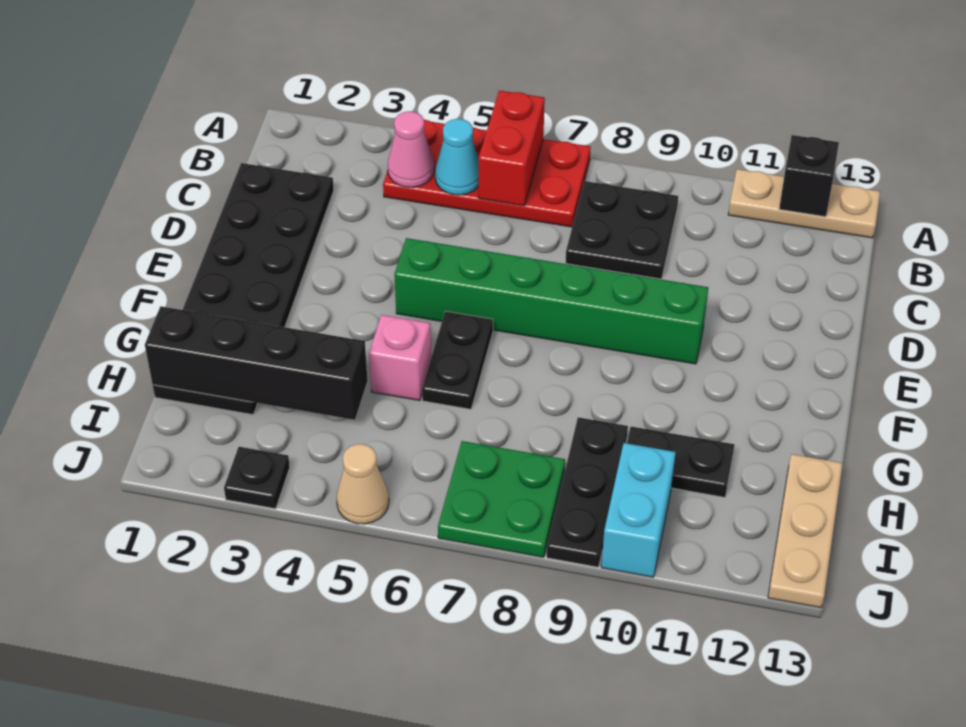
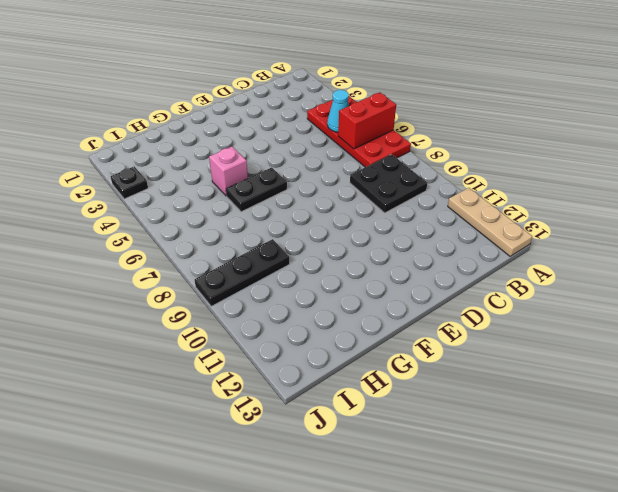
none -> black 2x6 plate [153,163,334,415]
none -> green 1x6 brick [394,238,708,364]
none -> black 1x2 plate [627,427,734,497]

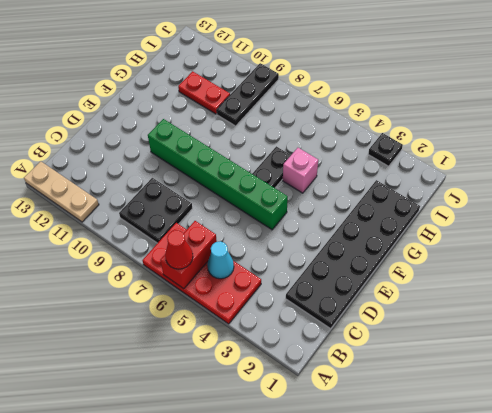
red 1x1 cone [165,230,193,269] -> none
red 1x2 plate [178,71,230,114] -> black 1x2 plate [627,427,734,497]
none -> tan 1x3 plate [768,454,843,608]
none -> green 2x2 plate [438,441,565,557]
none -> cyan 1x2 brick [601,443,676,577]

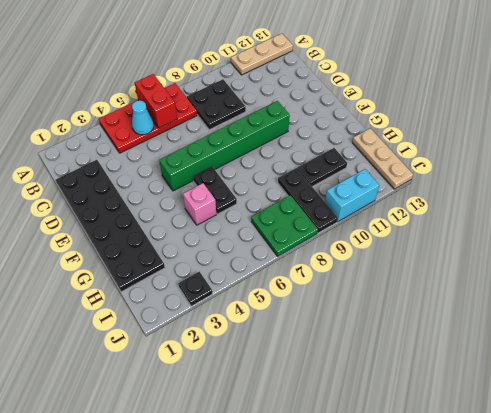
cyan 1x2 brick [325,169,379,222] -> cyan 1x2 brick turned to [601,443,676,577]
none -> tan 1x1 cone [337,444,389,524]
none -> black 1x1 brick [779,135,839,217]
none -> pink 1x1 cone [388,111,434,187]

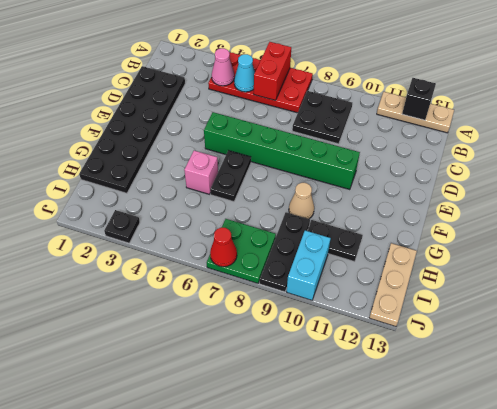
tan 1x1 cone [289,183,314,219] -> tan 1x1 cone moved to [337,444,389,524]
red 1x1 cone [210,227,237,267] -> none
none -> black 1x4 brick [145,306,368,420]

